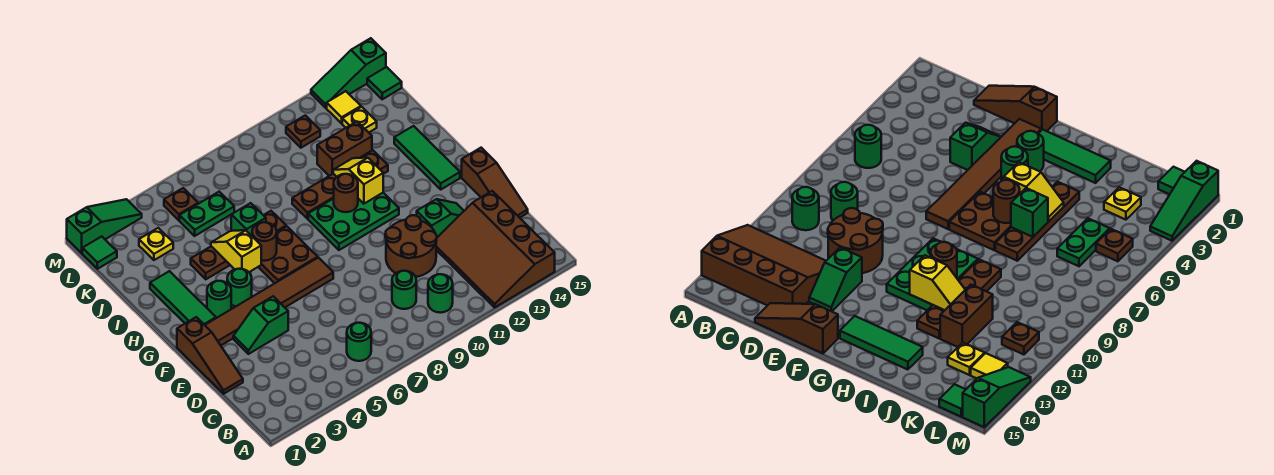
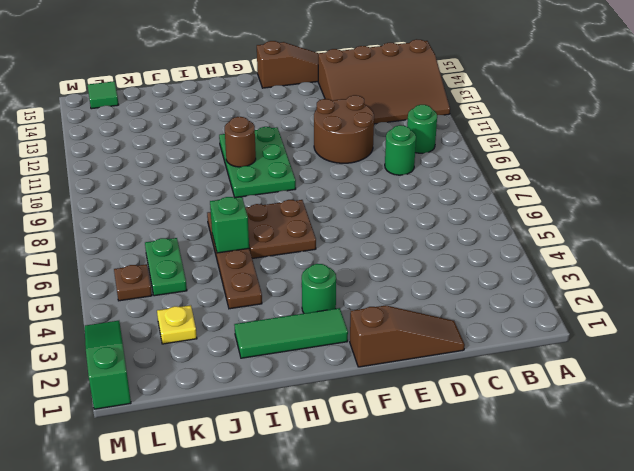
none -> green 1x1 round brick [347,323,371,361]
none -> green 1x2 slope [233,296,288,354]
none -> green 1x2 slope [417,199,464,237]
none -> brown 1x6 tile [205,258,333,345]

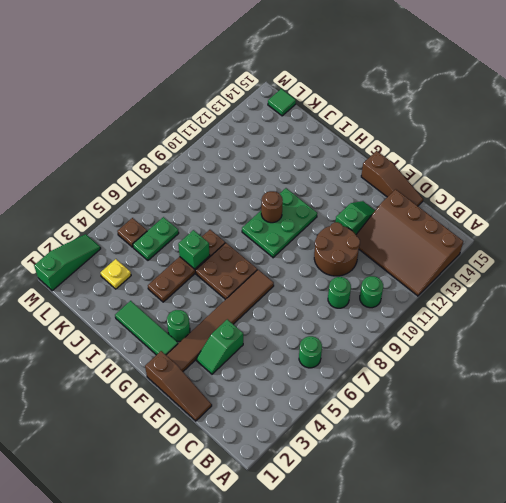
none -> green 1x1 round brick [227,269,252,307]
none -> green 1x3 tile [394,126,460,189]
none -> brown 1x4 plate [292,150,388,219]
none -> brown 1x2 brick [317,122,372,176]

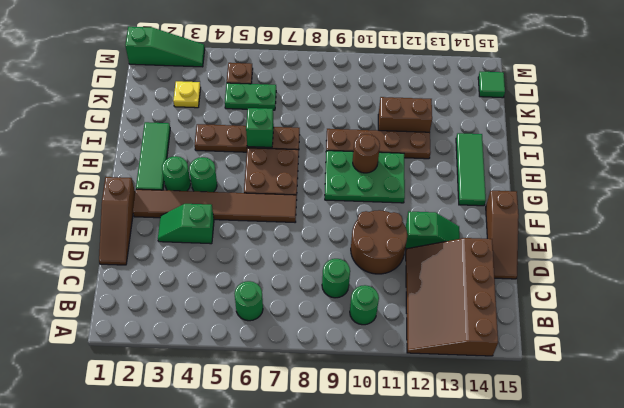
none -> yellow 1x1 plate [342,107,377,132]
none -> green 1x1 tile [82,236,117,269]
none -> brown 1x1 plate [286,115,320,148]
none -> yellow 1x1 tile [327,91,361,123]

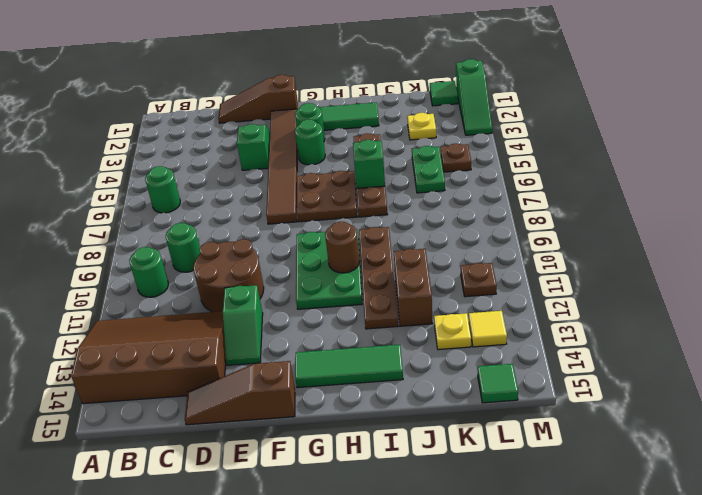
none -> green 1x3 slope [311,38,386,108]
none -> yellow 1x2 slope [211,230,261,272]
none -> brown 1x1 round brick [252,222,277,261]
none -> yellow 1x2 slope [333,158,383,204]

